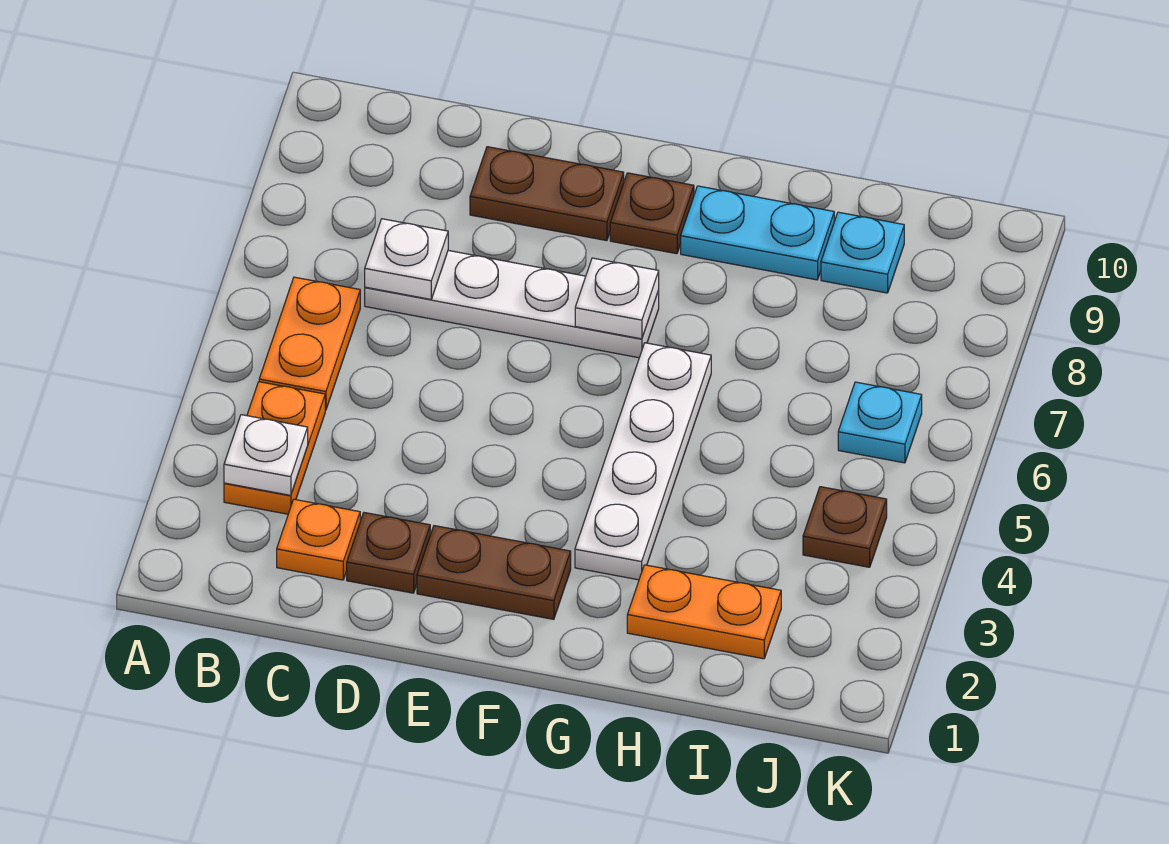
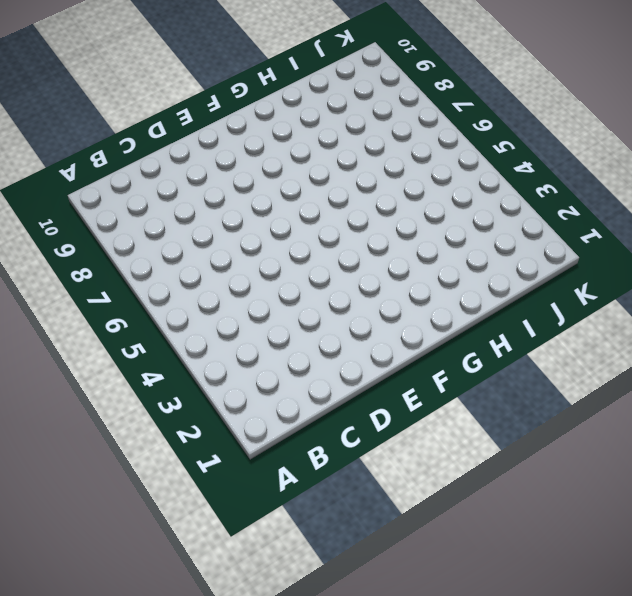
none -> orange 1x2 plate [224,382,325,514]
none -> orange 1x2 plate [259,277,360,410]
none -> orange 1x1 plate [277,499,360,580]

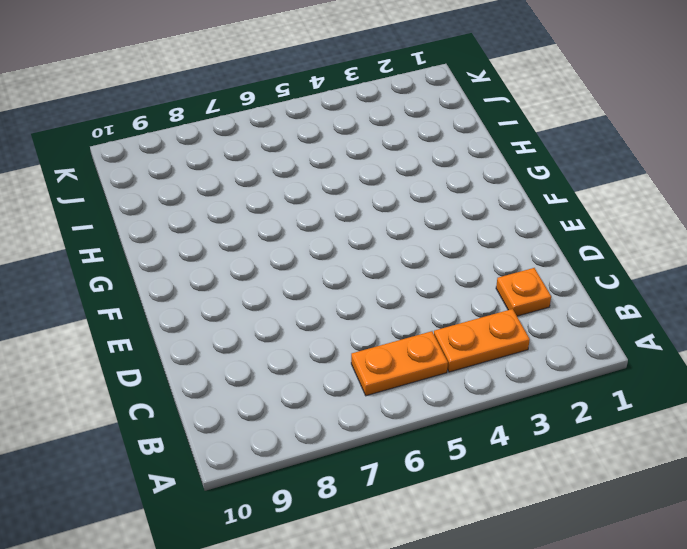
none -> white 1x4 plate [365,250,659,358]
none -> brown 1x1 plate [347,513,430,593]
none -> brown 1x2 plate [470,147,624,241]

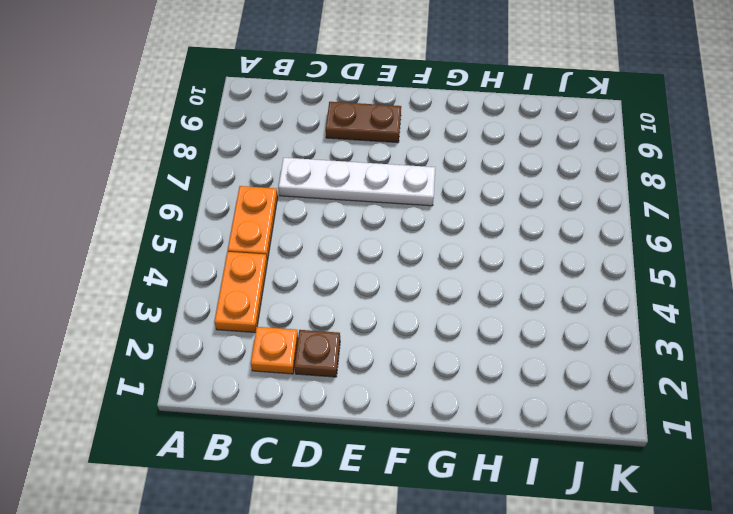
none -> brown 1x2 plate [417,526,571,619]
none -> brown 1x1 plate [610,173,694,254]
none -> white 1x4 plate [575,343,711,580]

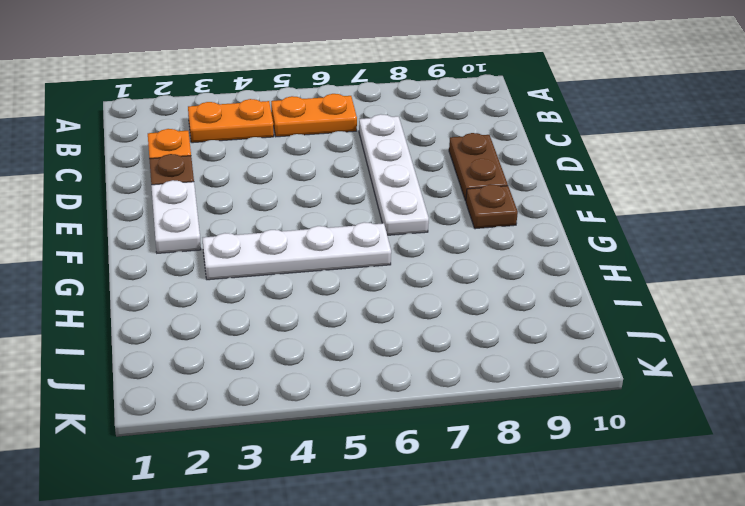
white 1x2 plate [151,180,201,253] -> brown 1x2 plate [417,526,571,619]
none -> cyan 1x2 plate [681,186,834,280]
none -> orange 1x2 plate [627,565,781,659]
none -> cyan 1x1 plate [821,212,904,293]

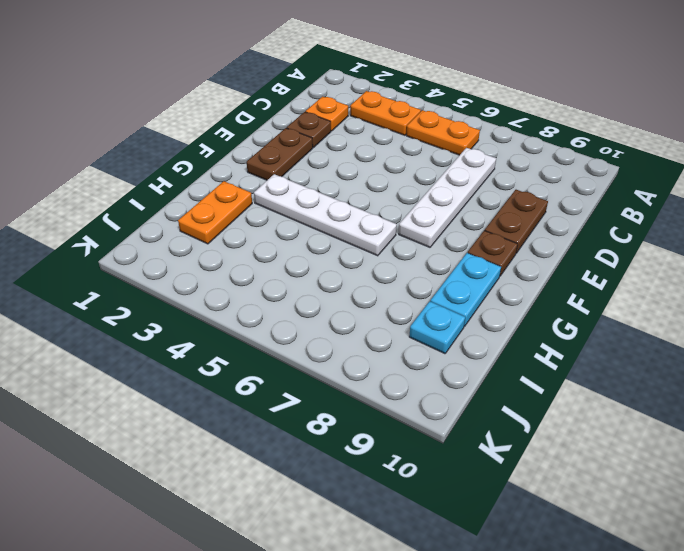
none -> brown 1x1 plate [803,487,887,567]
none -> cyan 1x1 plate [838,382,922,463]
none -> white 1x1 plate [224,415,308,495]

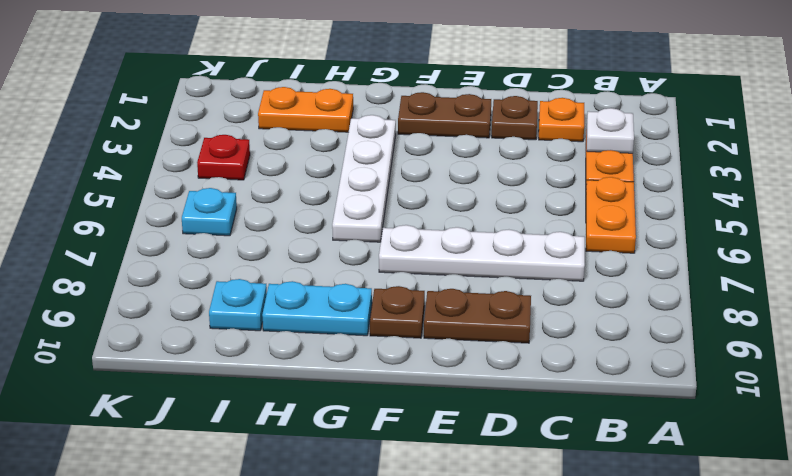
red 1x1 plate [197,135,250,180] -> brown 1x1 plate [803,487,887,567]
none -> white 1x1 plate [365,219,448,299]
none -> white 1x1 plate [575,258,659,339]

